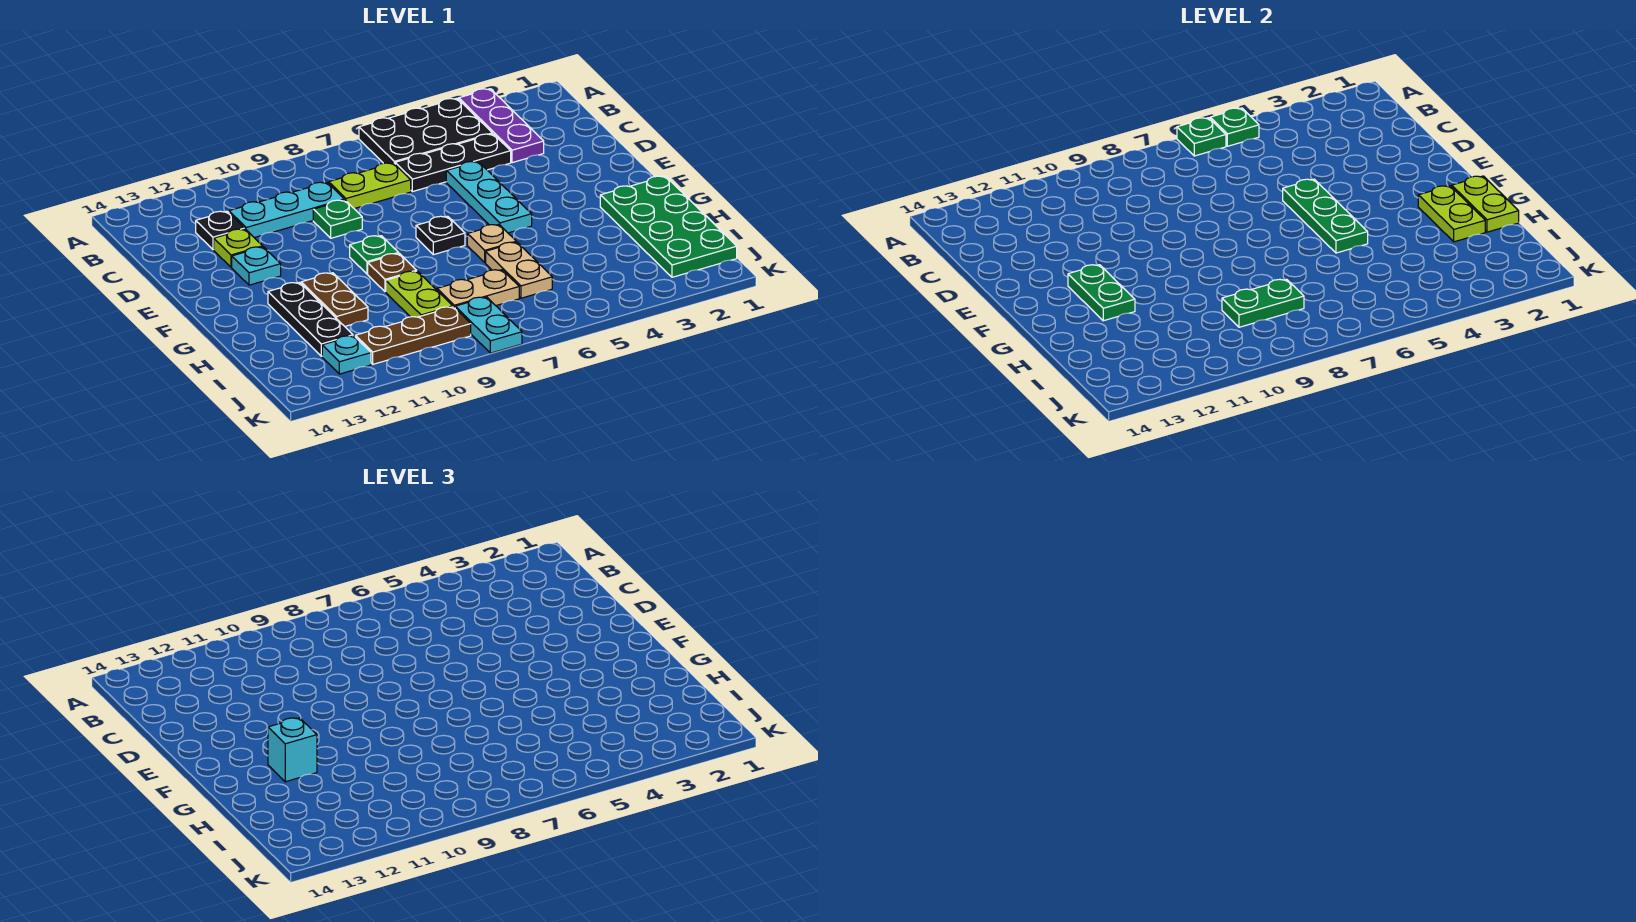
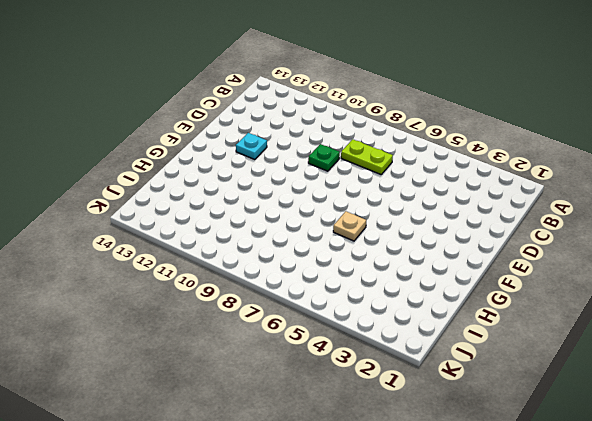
none -> purple 1x3 plate [459,89,544,163]
none -> black 2x3 plate [359,98,492,164]
none -> black 1x3 plate [395,134,511,192]
none -> cyan 1x3 plate [229,182,344,238]

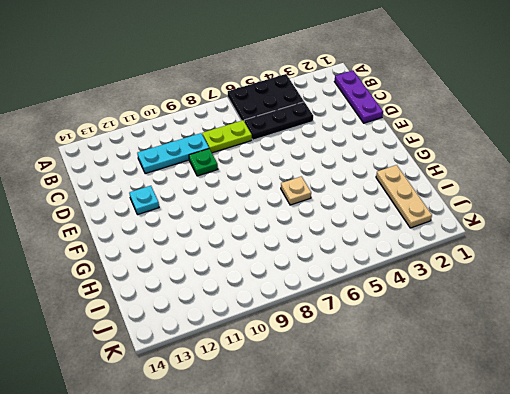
purple 1x3 plate [334,71,383,123] -> purple 1x3 plate moved to [459,89,544,163]
tan 1x3 plate [376,165,432,228] -> green 2x4 plate [600,176,737,277]
none -> black 1x1 plate [196,211,245,250]
none -> cyan 1x3 plate [446,161,532,233]
none -> lime 1x1 plate [214,229,263,267]
none -> black 1x1 plate [416,216,465,255]

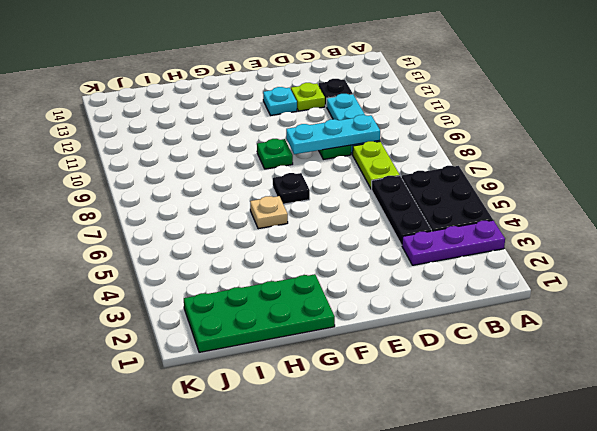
cyan 1x3 plate [286,115,380,154] -> cyan 1x3 plate moved to [446,161,532,233]
none -> brown 1x1 plate [368,253,417,292]
none -> brown 1x2 plate [301,273,368,326]
none -> black 1x3 plate [268,282,353,356]
none -> tan 1x2 plate [486,242,552,298]

